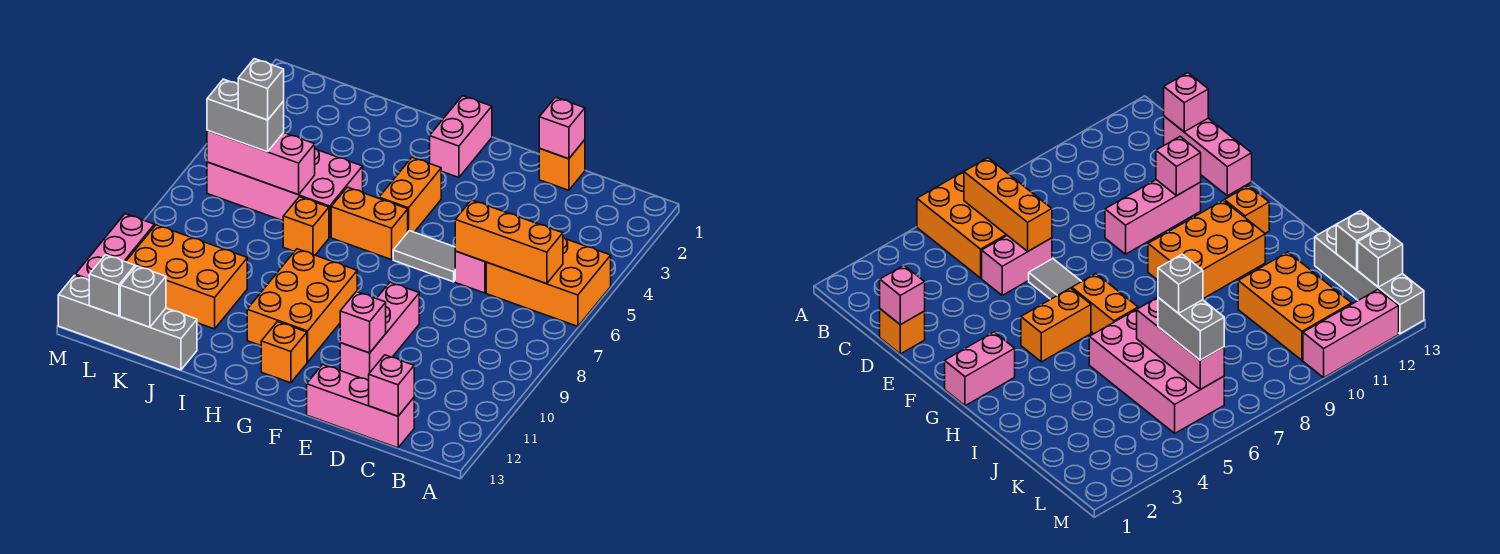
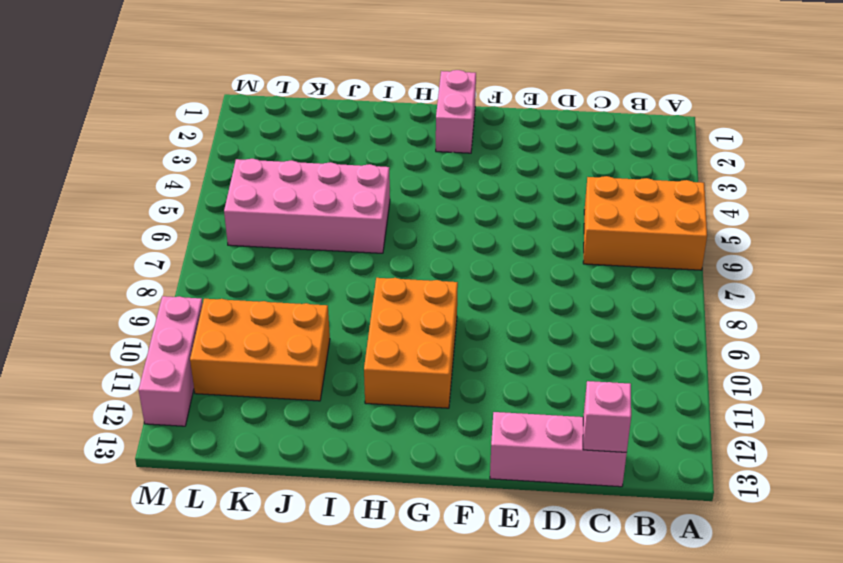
none -> orange 1x1 brick [539,140,585,190]
none -> pink 1x2 brick [455,251,486,293]
none -> grey 1x2 tile [393,231,455,282]

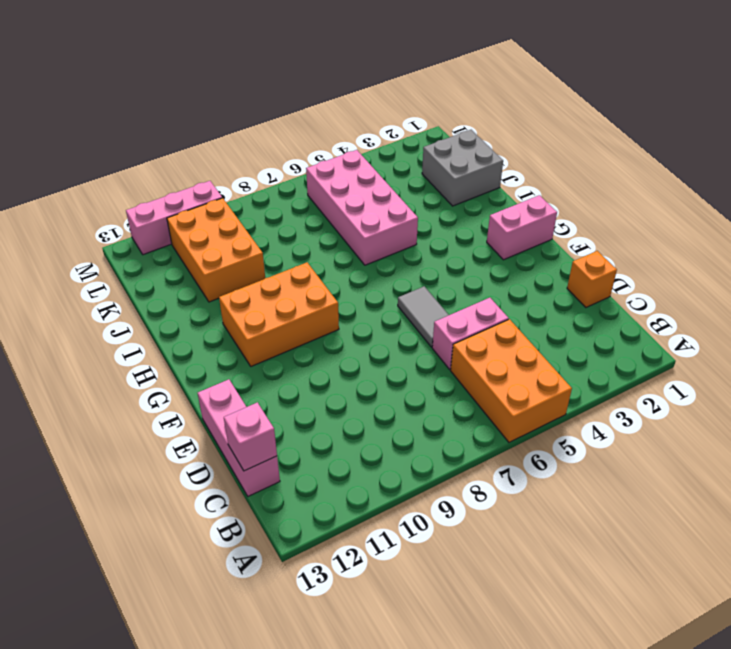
grey 2x2 brick [422,130,503,206] -> none
none -> pink 1x3 brick [340,282,419,381]
none -> orange 1x2 brick [379,157,441,232]
none -> orange 1x2 brick [331,187,408,260]

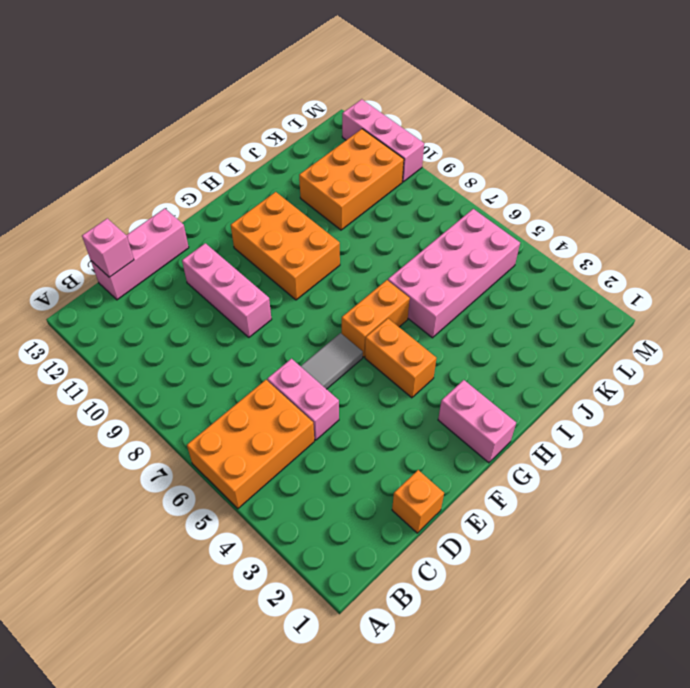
none -> orange 1x1 brick [261,322,307,383]
none -> orange 1x1 brick [283,197,329,255]
none -> grey 1x4 brick [58,275,197,370]

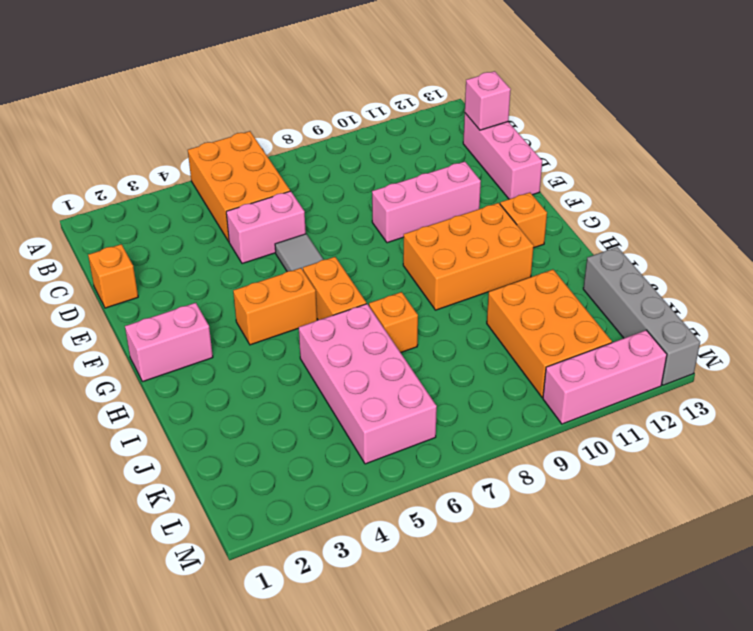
none -> orange 1x3 brick [455,200,563,284]
none -> pink 1x1 brick [539,97,585,159]
none -> pink 1x1 brick [340,292,386,353]

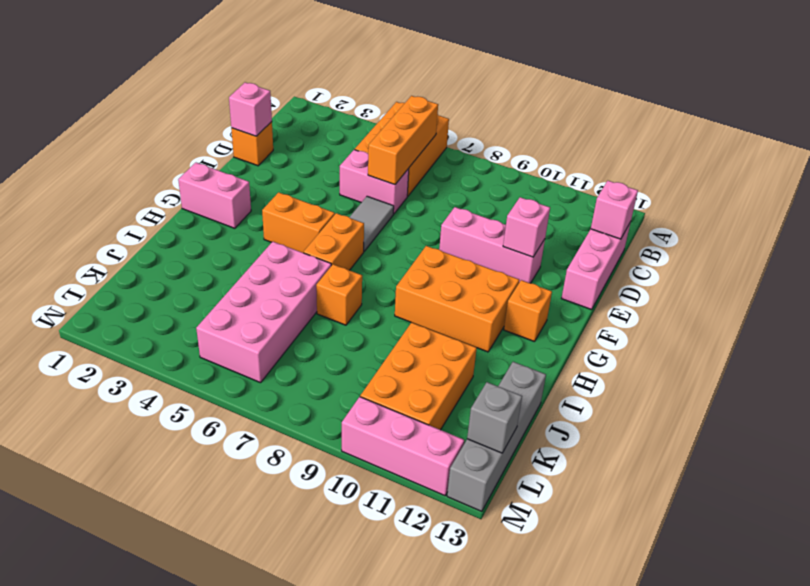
none -> pink 1x3 brick [207,130,315,195]
none -> grey 1x1 brick [120,266,166,327]
none -> grey 1x2 brick [207,79,284,152]

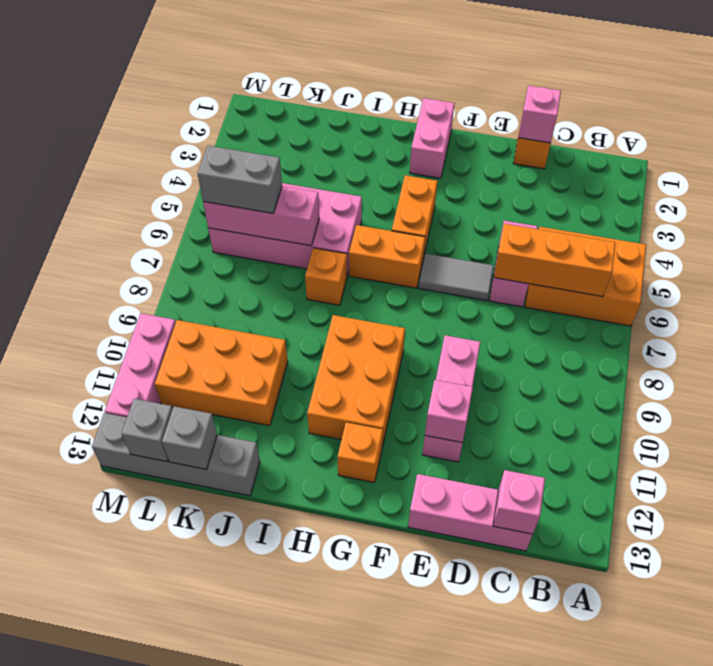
none -> grey 1x1 brick [238,59,284,120]

